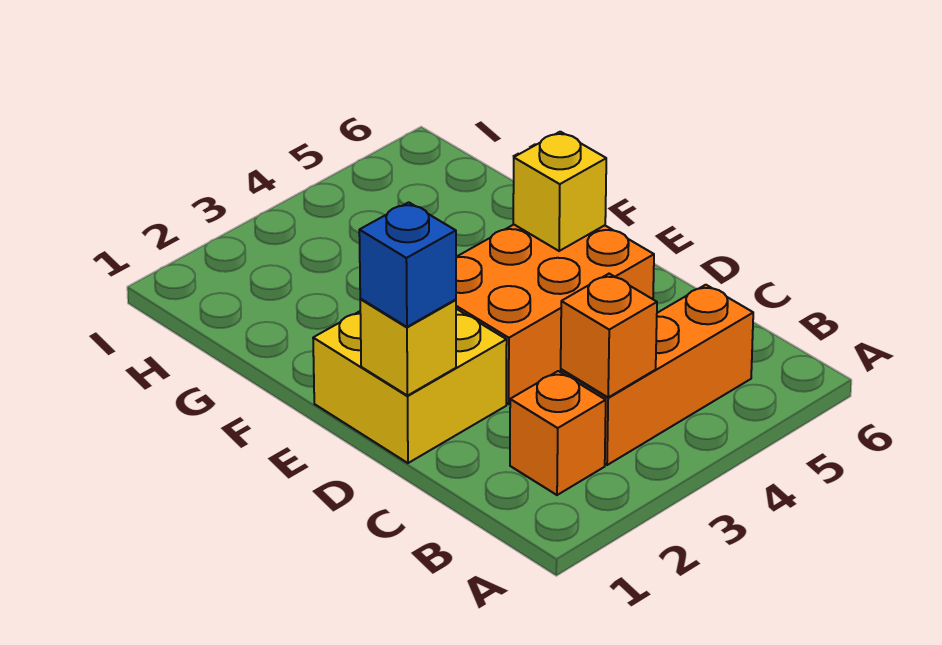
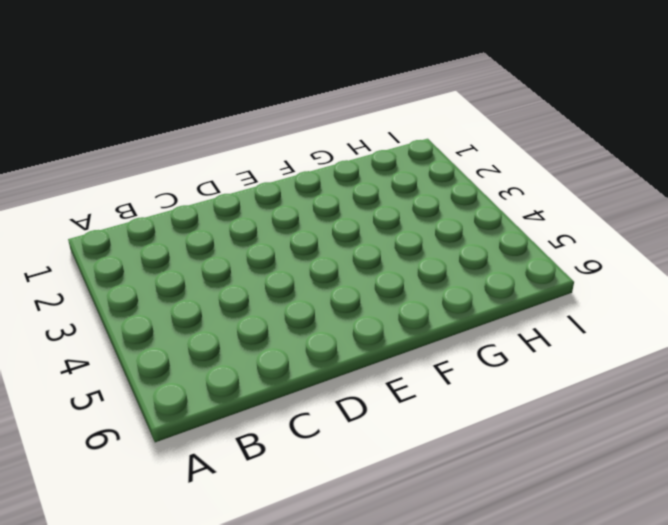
none -> orange 1x1 brick [510,371,606,495]
none -> orange 1x3 brick [561,285,753,465]

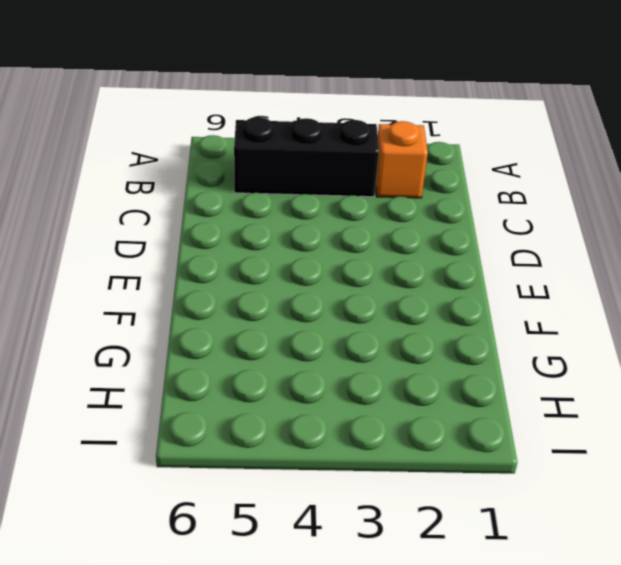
black 1x3 brick [234,117,379,197] -> orange 1x3 brick [561,285,753,465]
none -> yellow 2x2 brick [313,309,507,463]
none -> orange 2x3 brick [456,225,654,404]

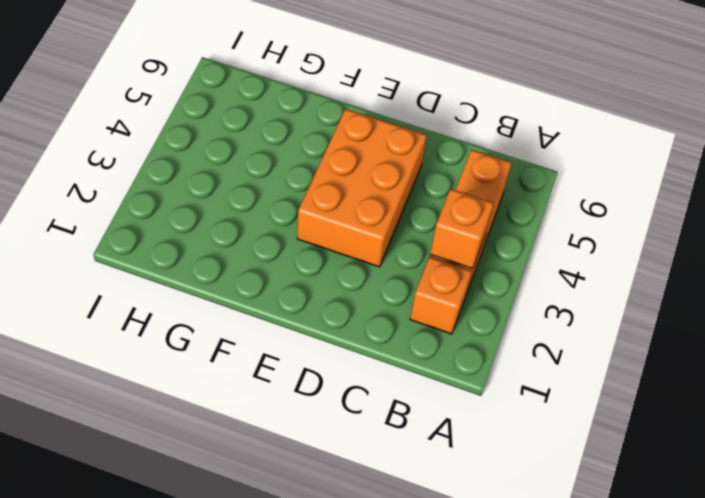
none -> yellow 2x2 brick [313,309,507,463]
none -> yellow 1x1 brick [360,299,456,396]

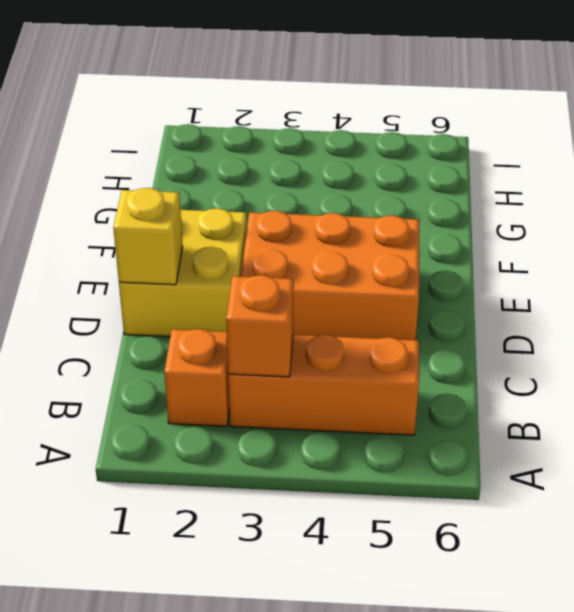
none -> yellow 1x1 brick [513,132,606,251]
none -> blue 1x1 brick [359,202,456,327]

